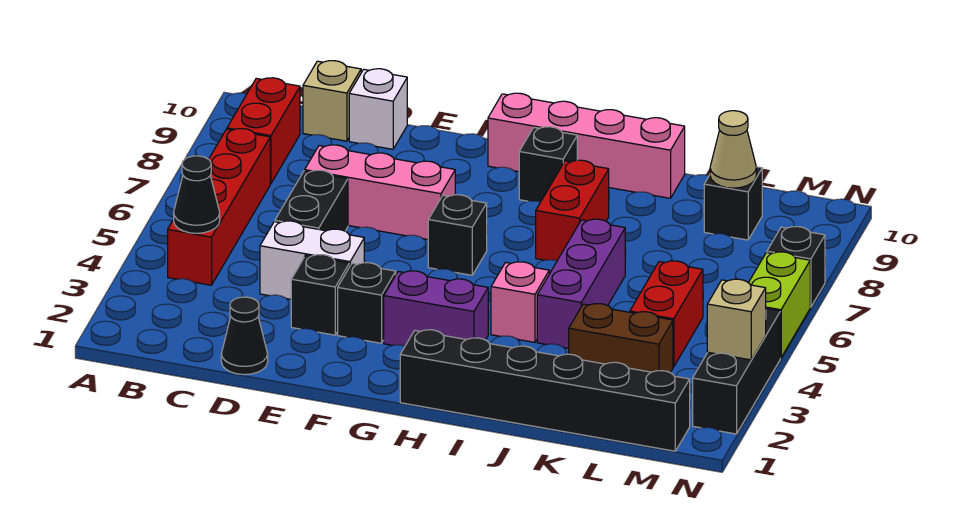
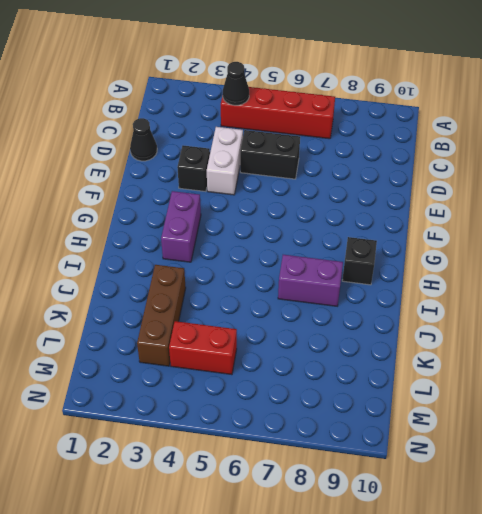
purple 1x2 brick [278,255,343,306] -> red 1x2 brick [536,160,609,261]
brown 1x3 brick [137,265,186,366] -> brown 1x2 brick [569,304,673,373]
none -> red 1x2 brick [227,78,300,184]
none -> tan 1x1 brick [303,61,361,141]
none -> pink 1x3 brick [305,145,455,240]

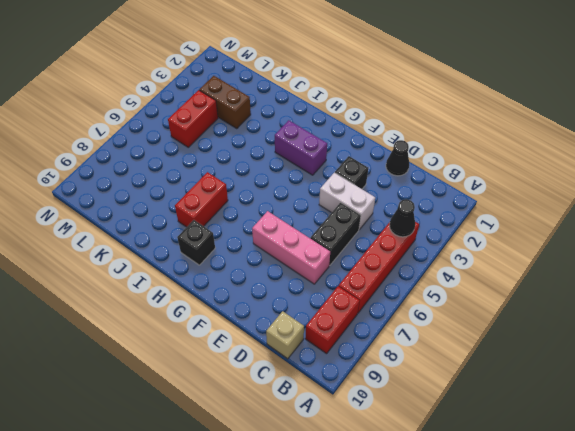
none -> white 1x1 brick [349,69,407,149]
none -> black 1x1 brick [338,262,396,343]
none -> black 1x1 brick [428,195,487,275]

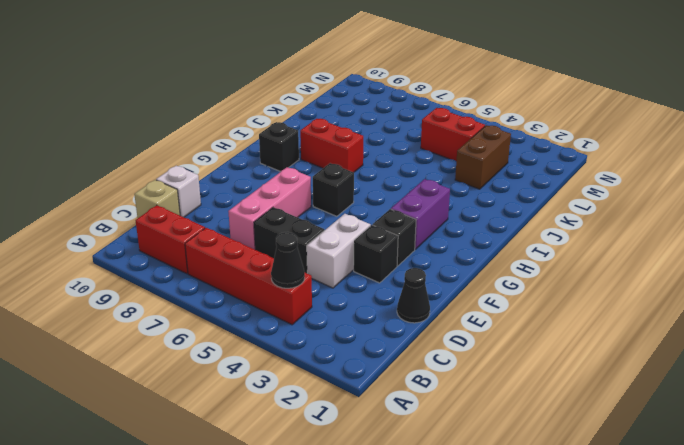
none -> pink 1x4 brick [488,93,685,198]
none -> black 1x6 brick [400,330,690,451]
none -> pink 1x1 brick [491,262,549,342]

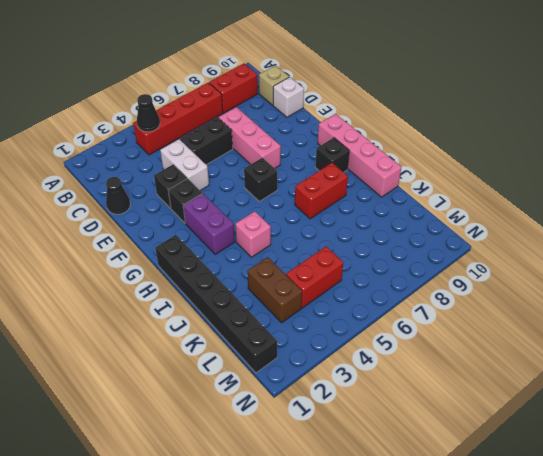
none -> purple 1x3 brick [537,219,625,348]
none -> black 1x1 brick [704,167,762,240]
none -> black 1x3 brick [693,309,780,434]

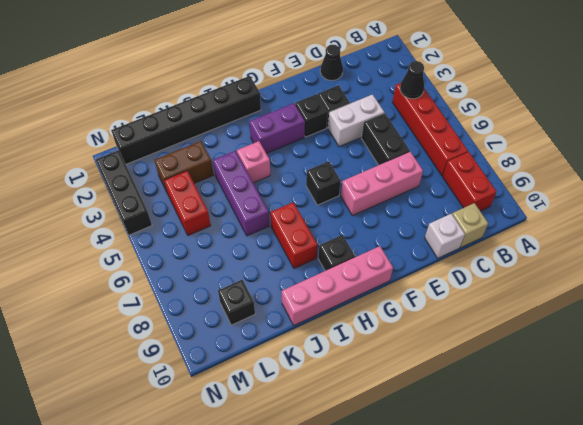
none -> lime 1x2 brick [749,252,810,358]
none -> black 1x1 brick [767,227,825,307]
none -> tan 1x1 cone [710,111,756,188]

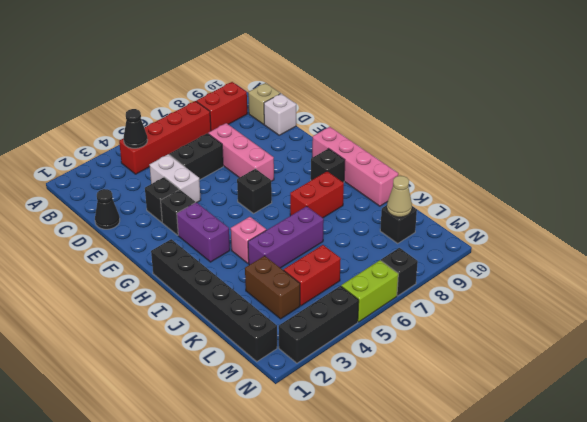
none -> tan 1x1 brick [707,279,766,360]

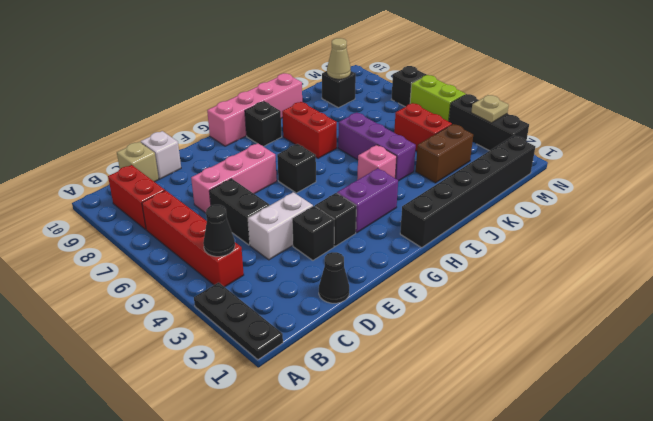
black 1x3 plate [194,282,283,360] -> none
tan 1x1 plate [471,95,509,123] -> tan 1x1 brick [707,279,766,360]

